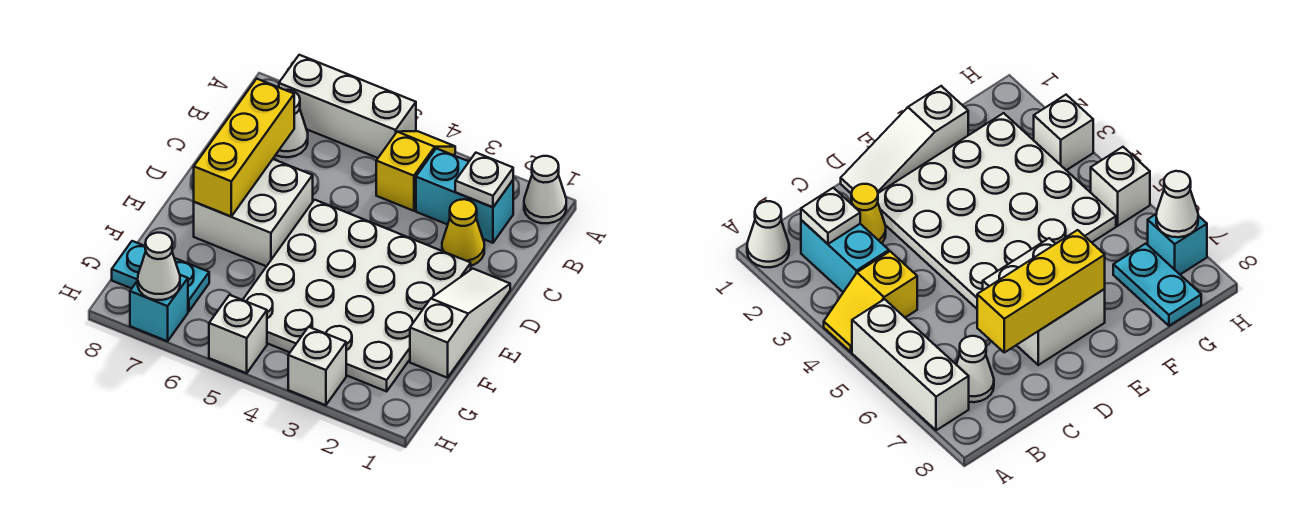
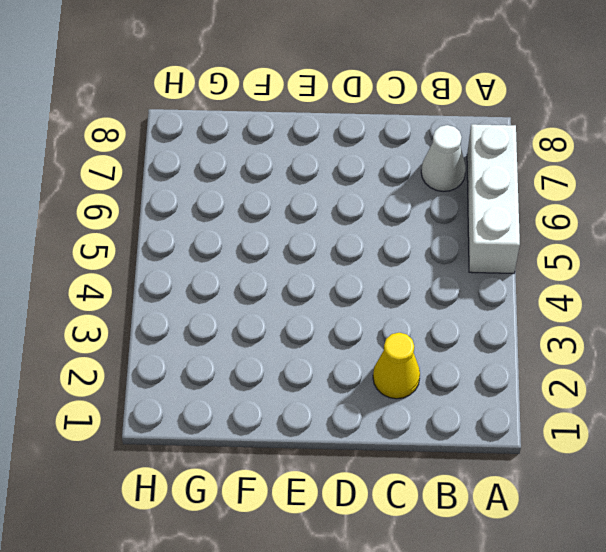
none -> white 1x1 cone [524,156,566,223]
none -> yellow 1x2 slope [376,131,455,211]
none -> cyan 1x2 brick [416,148,513,243]

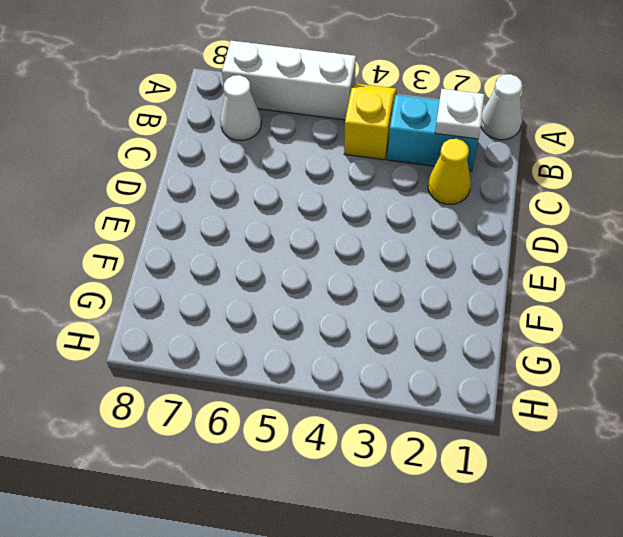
none -> white 1x3 slope [410,269,510,378]
none -> white 4x4 plate [243,200,471,391]
none -> white 2x2 brick [194,159,313,266]

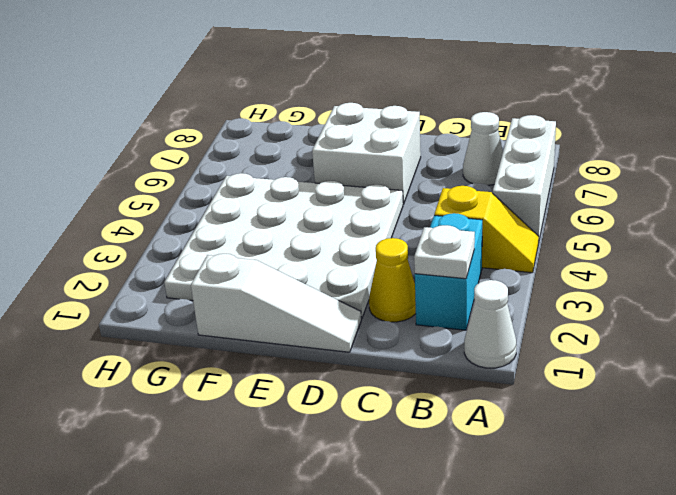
none -> cyan 1x2 plate [112,241,209,312]
none -> white 1x1 brick [288,327,346,405]
none -> white 1x1 brick [209,295,267,373]

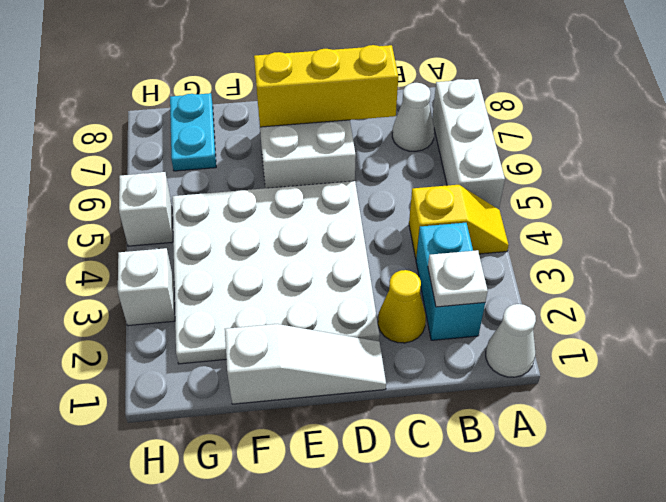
none -> cyan 1x1 brick [130,275,188,341]
none -> white 1x1 cone [138,233,180,300]

